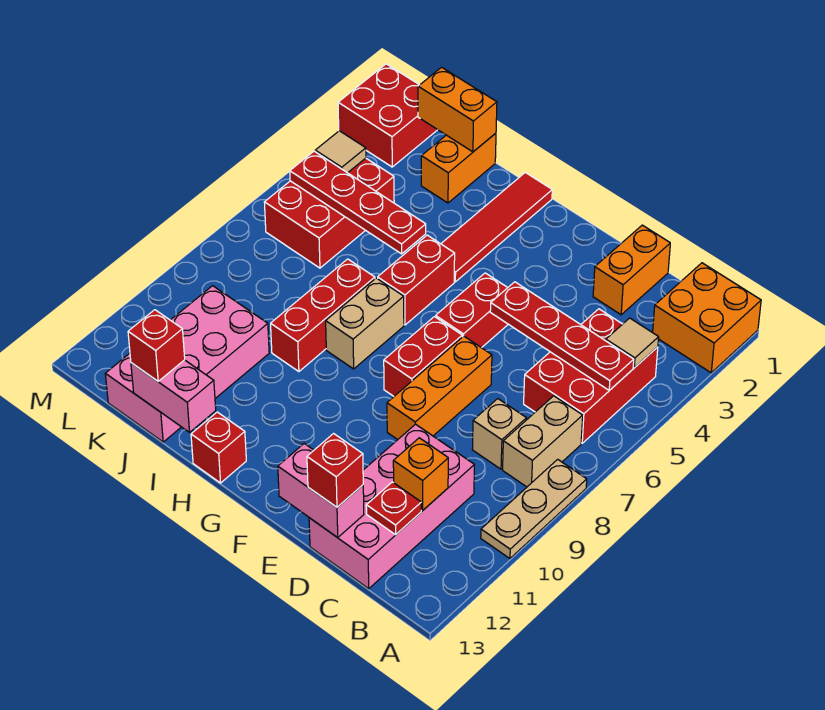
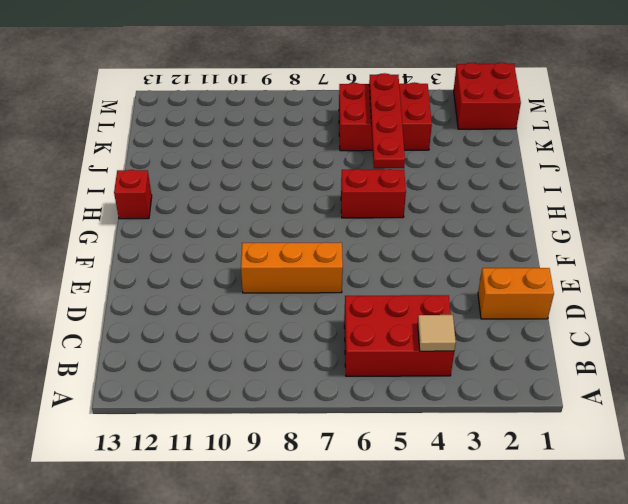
none -> orange 2x2 brick [653,263,761,373]
none -> tan 1x3 plate [481,459,587,558]
none -> tan 1x2 brick [503,396,583,487]
none -> tan 1x1 brick [472,399,527,469]

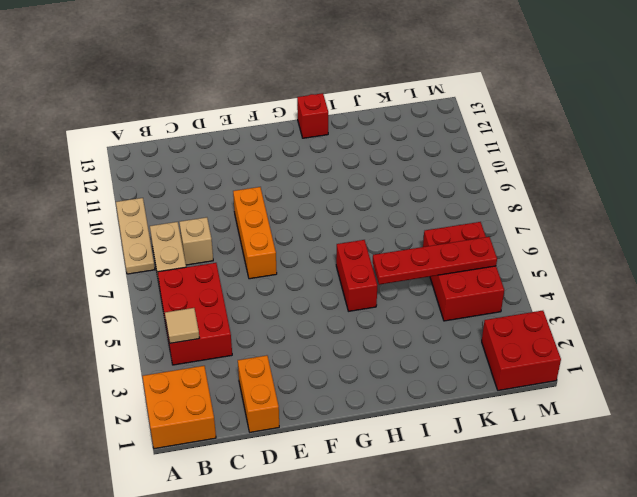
none -> pink 2x4 brick [309,424,474,589]
none -> red 1x2 brick [436,273,508,348]
none -> red 1x2 brick [384,317,462,396]
none -> red 1x4 tile [441,173,552,282]

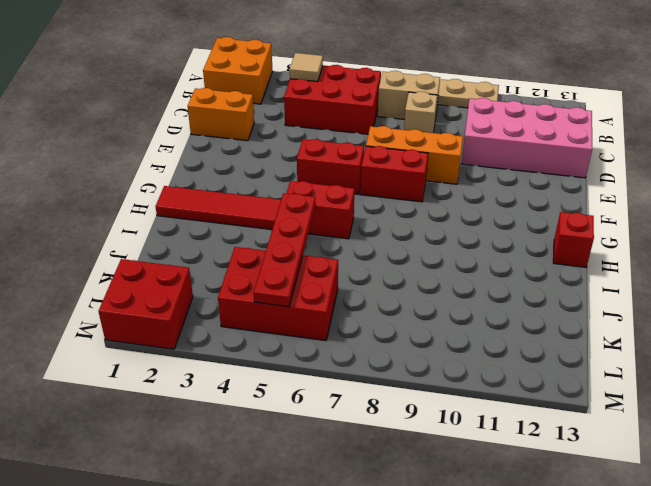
none -> tan 1x2 brick [326,278,404,369]
none -> red 1x3 brick [271,259,375,372]
none -> orange 1x2 brick [421,133,496,203]
none -> pink 2x4 brick [105,286,269,442]

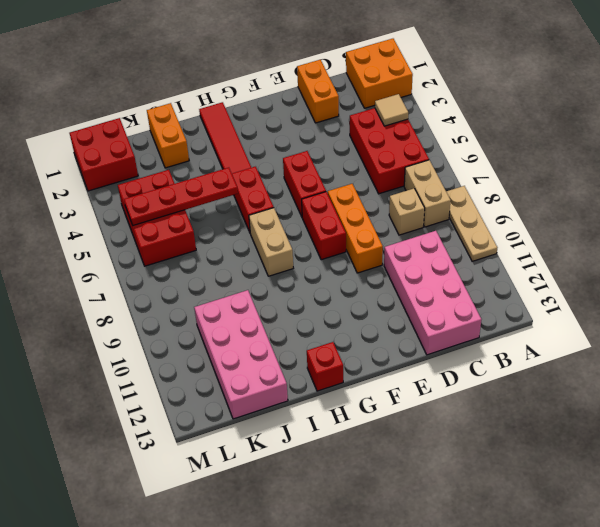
none -> red 1x3 brick [271,259,375,372]
none -> red 1x4 plate [490,282,634,390]
none -> orange 1x1 brick [393,438,448,510]
none -> red 1x1 plate [366,482,421,535]

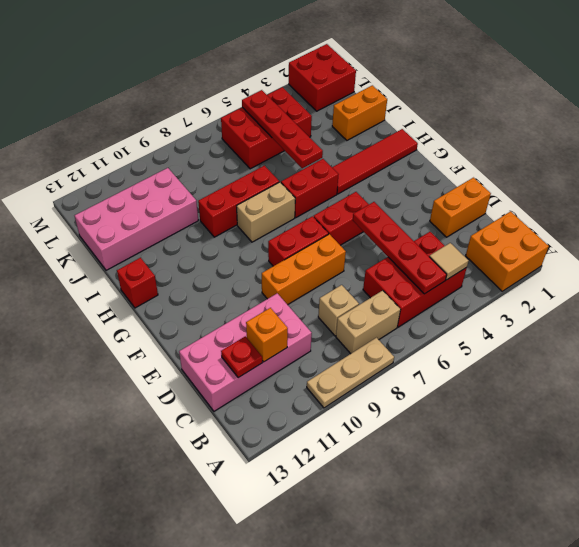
none -> pink 1x2 brick [278,444,364,538]
none -> pink 1x2 brick [131,360,216,432]
none -> orange 1x2 brick [418,67,497,152]
none -> tan 1x1 tile [315,131,366,173]

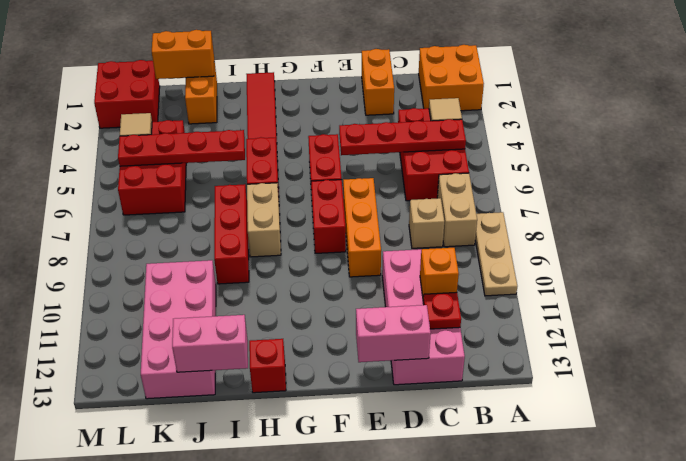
none -> red 1x1 brick [307,434,363,507]
none -> red 1x1 brick [128,310,185,381]

